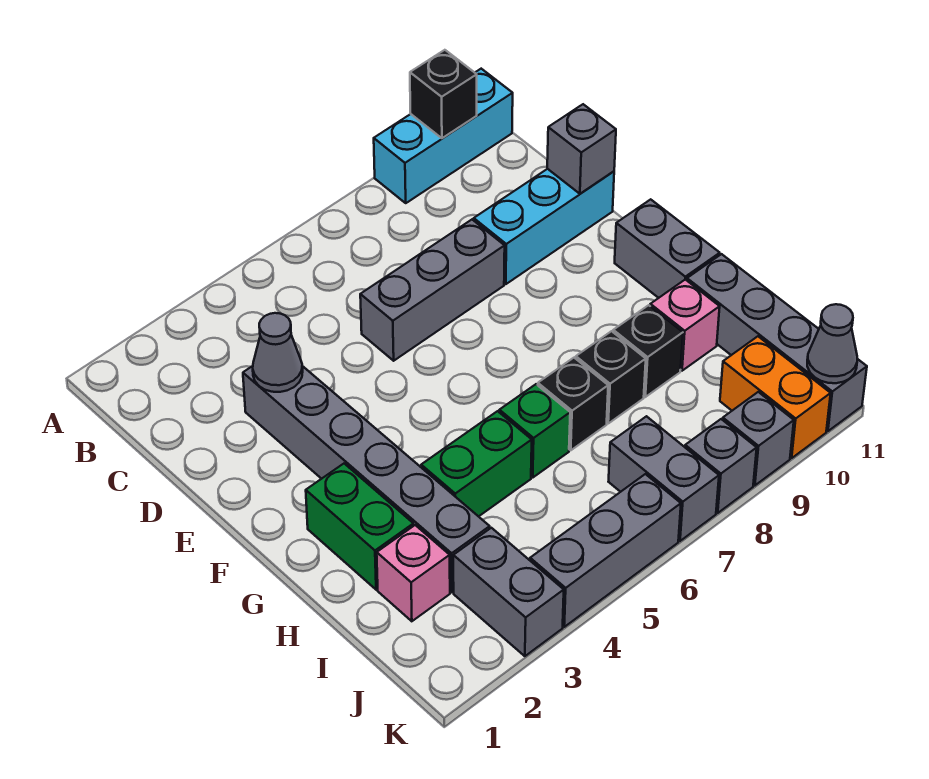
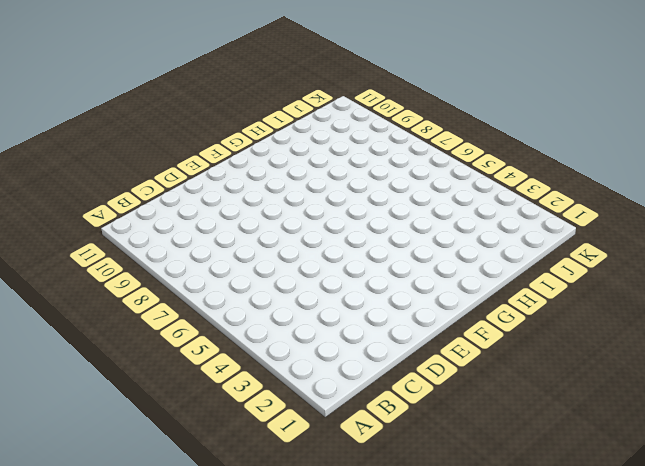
none -> cyan 1x3 brick [374,69,513,203]
none -> grey 1x6 brick [243,366,490,592]
none -> grey 1x3 brick [360,220,505,361]

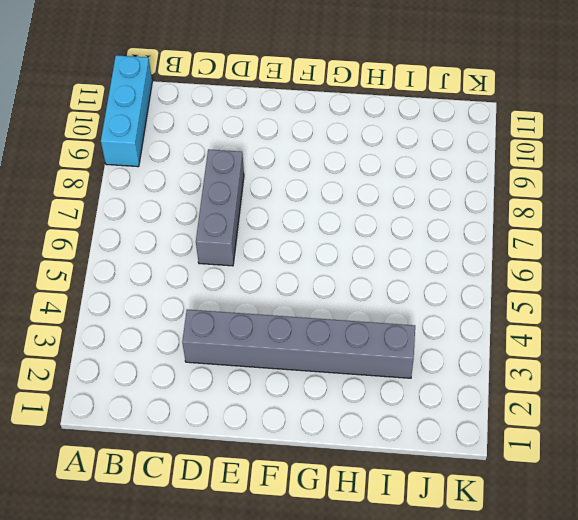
none -> cyan 1x3 brick [474,169,614,284]
none -> grey 1x2 brick [615,199,720,298]
none -> green 1x2 brick [306,464,413,590]

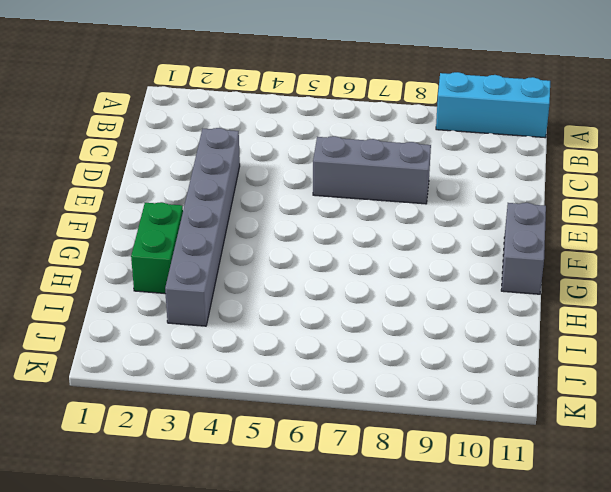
none -> cyan 1x3 brick [474,169,614,284]
none -> green 1x2 brick [421,411,532,517]
none -> green 1x1 brick [499,384,570,477]

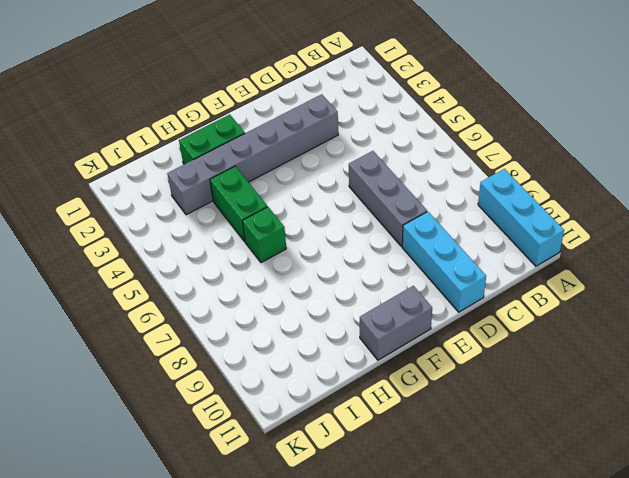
none -> black 1x1 brick [538,358,608,450]
none -> black 1x1 brick [576,331,646,423]
none -> black 1x1 brick [613,305,683,397]

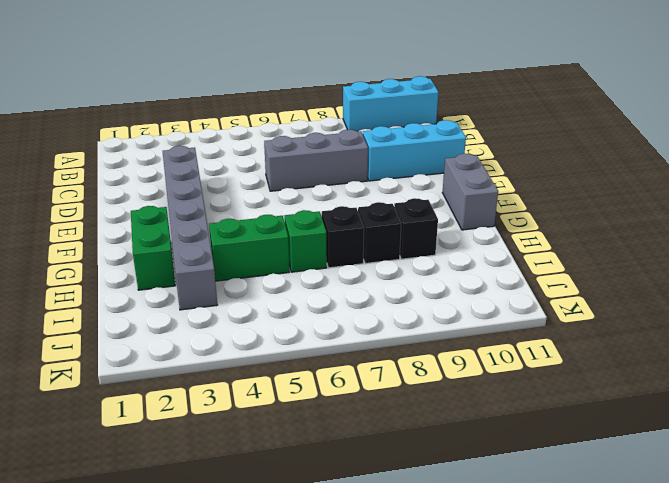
none -> pink 1x1 brick [650,279,720,371]
none -> grey 1x4 brick [687,254,867,431]
none -> pink 1x1 brick [377,525,450,621]

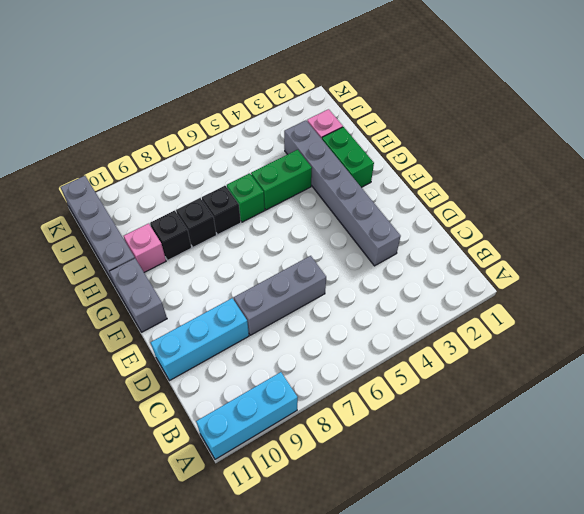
none -> grey 1x2 brick [453,528,564,656]
none -> grey 1x2 brick [608,416,719,541]
none -> orange 1x2 brick [720,336,831,458]

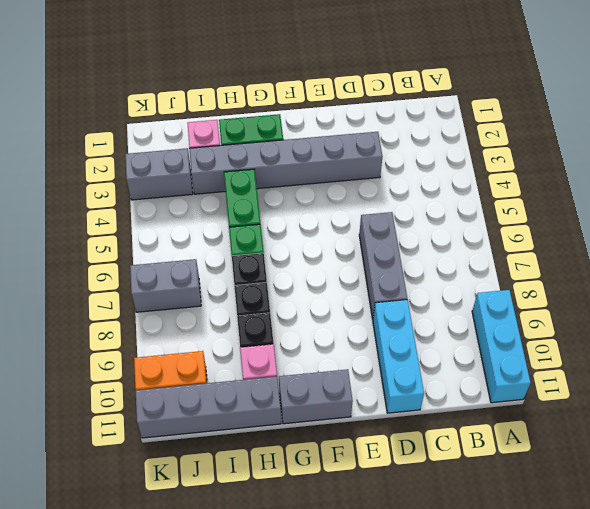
none -> grey 1x3 brick [530,474,681,627]
none -> grey 1x1 brick [685,419,757,513]
none -> grey 1x1 brick [723,392,794,485]

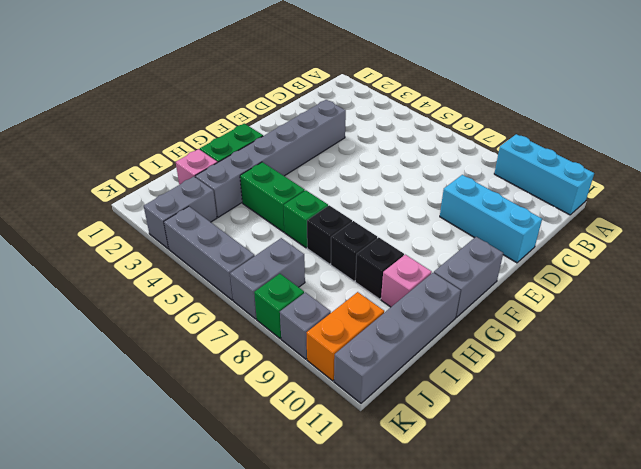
green 1x1 brick [254,274,304,339] -> grey 1x1 brick [685,419,757,513]
none -> grey 1x3 brick [360,220,505,361]
none -> black 1x1 brick [410,50,477,138]
none -> grey 1x1 cone [253,313,303,392]

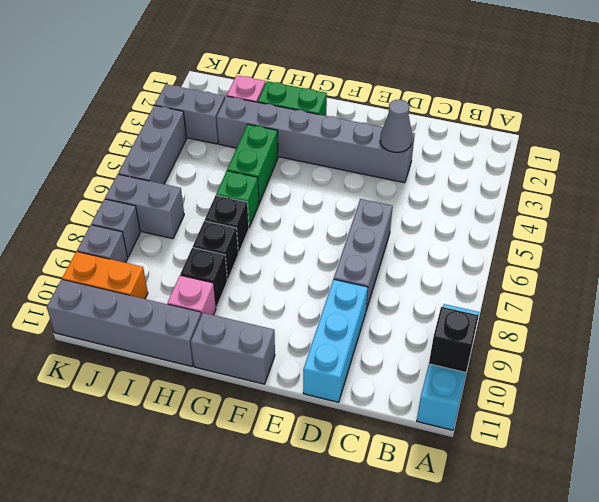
none -> grey 1x1 brick [547,104,616,194]
none -> grey 1x1 cone [807,304,857,383]

